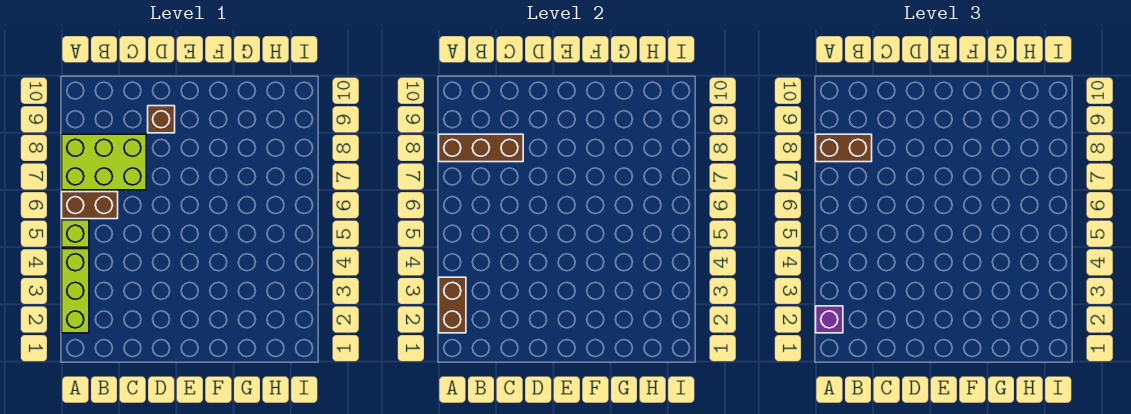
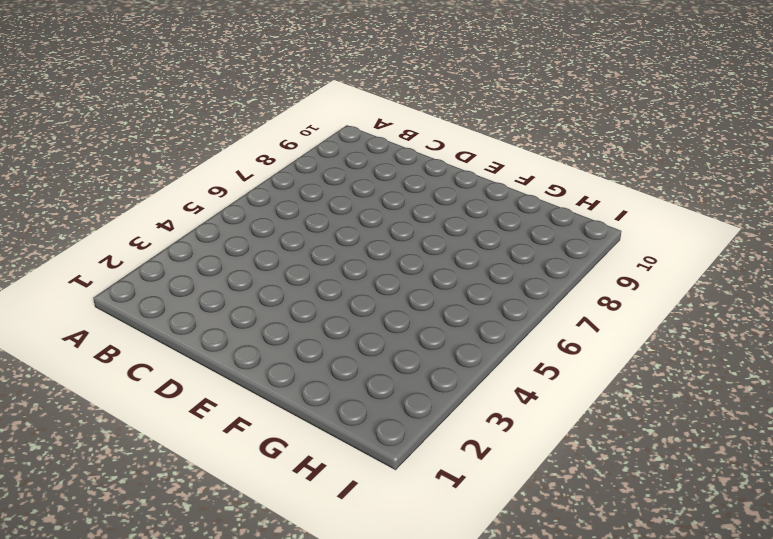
none -> lime 1x3 brick [62,249,89,333]
none -> lime 1x1 brick [62,220,89,247]

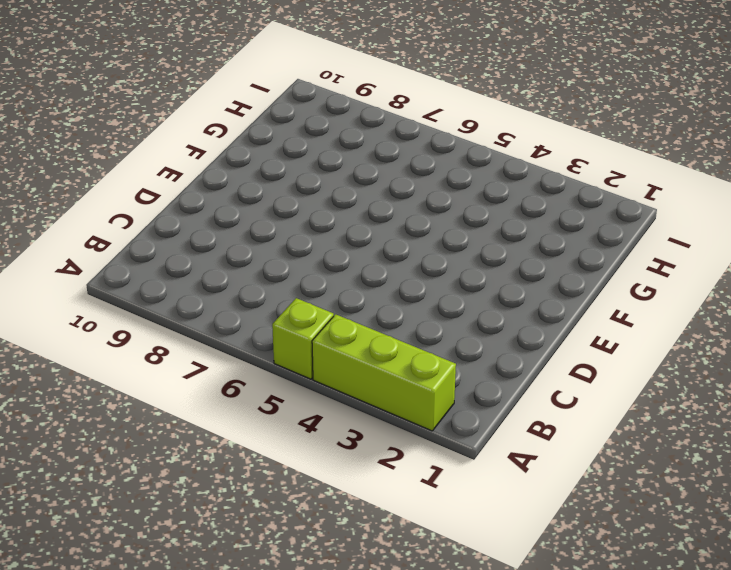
none -> brown 1x2 brick [62,192,118,219]
none -> lime 2x3 brick [62,134,146,190]

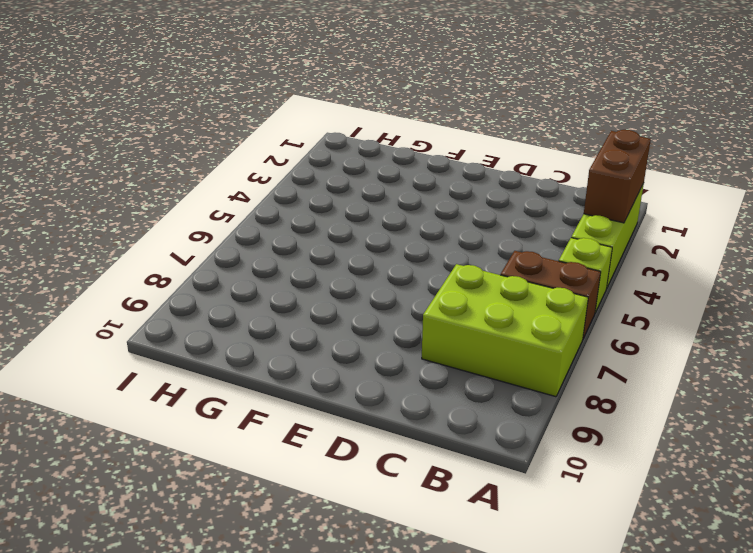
none -> brown 1x1 brick [148,106,175,133]
none -> brown 1x3 brick [439,134,523,162]

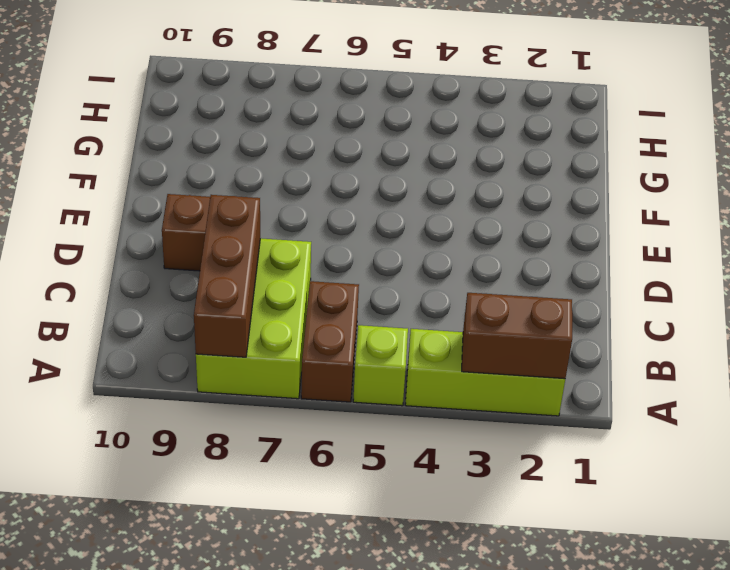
none -> purple 1x1 brick [816,306,843,333]
none -> brown 1x2 brick [816,134,872,162]

